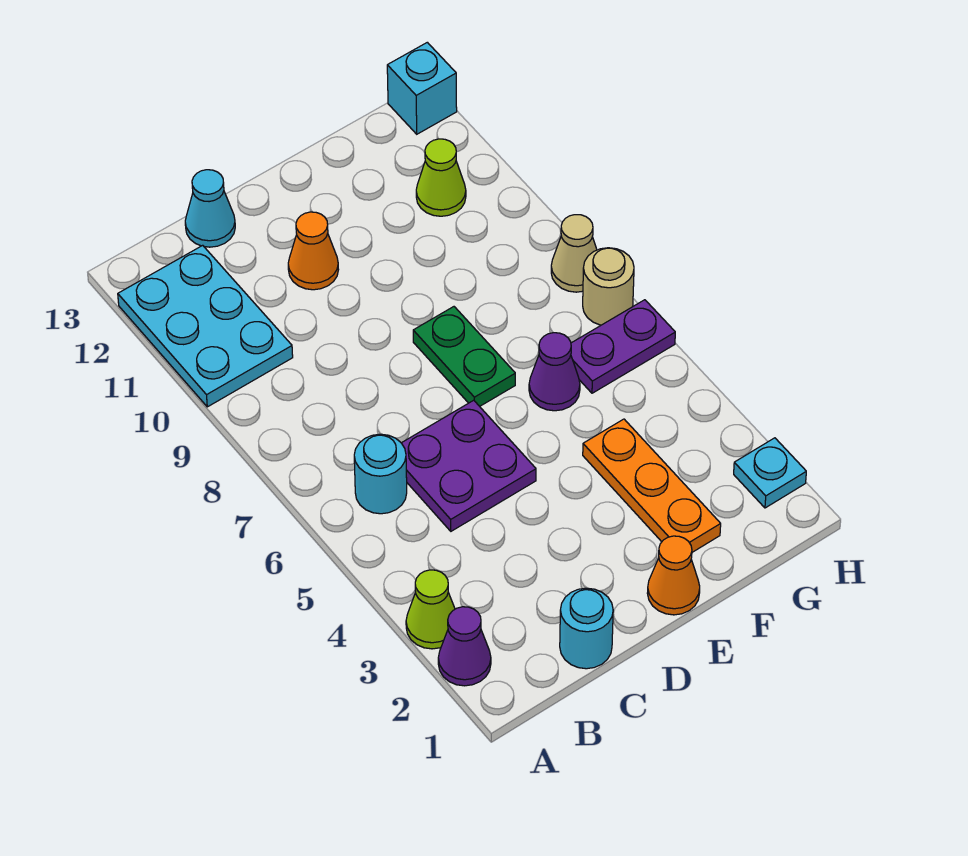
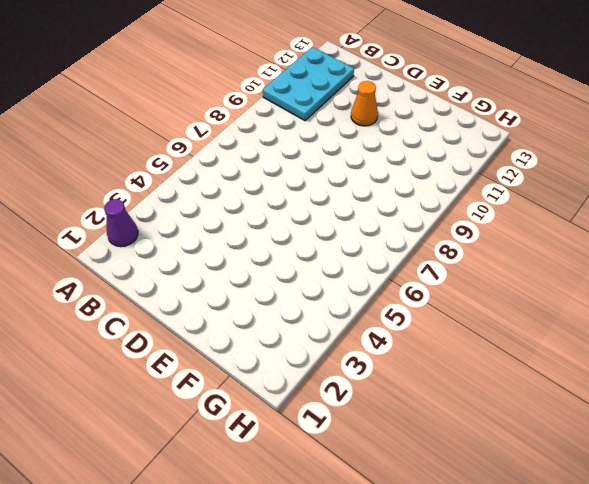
none -> lime 1x1 cone [406,570,455,649]
none -> cyan 1x1 round brick [354,434,407,514]
none -> cyan 1x1 round brick [560,588,613,669]

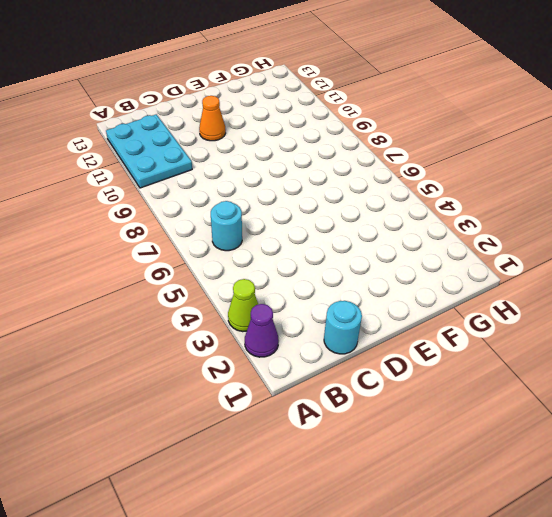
none -> purple 2x2 plate [402,400,536,531]
none -> cyan 1x1 cone [185,170,235,247]
none -> orange 1x1 cone [647,536,700,615]

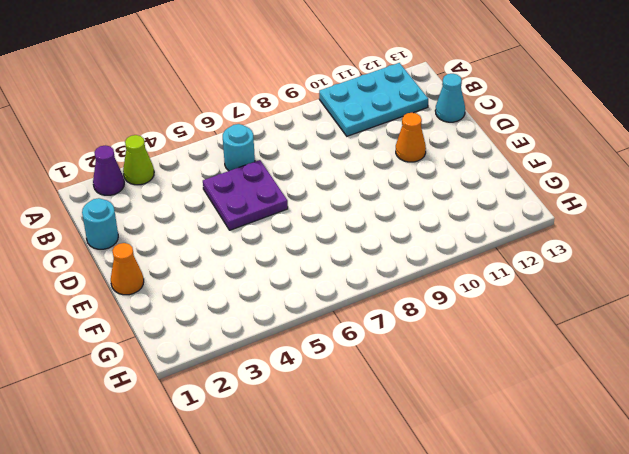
none -> green 1x2 plate [413,307,515,406]
none -> orange 1x3 plate [583,419,721,552]
none -> purple 1x1 cone [529,333,580,411]

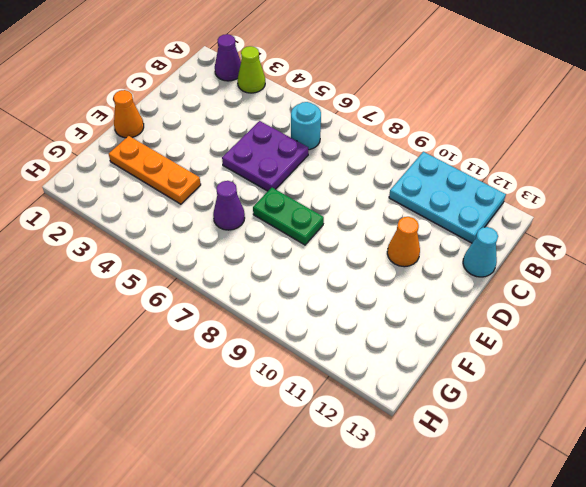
none -> cyan 1x1 round brick [560,588,613,669]
none -> purple 1x2 plate [571,300,675,393]
none -> lime 1x1 cone [416,139,466,216]

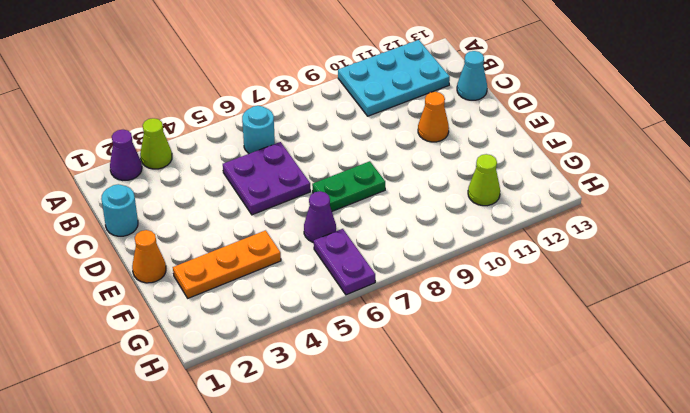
none -> cyan 1x1 plate [734,438,806,508]
none -> tan 1x1 round brick [583,248,634,325]
none -> tan 1x1 cone [551,215,597,292]

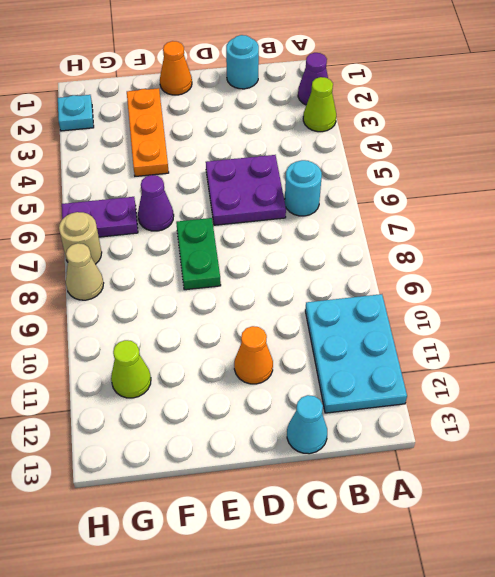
none -> cyan 1x1 brick [387,42,457,134]

